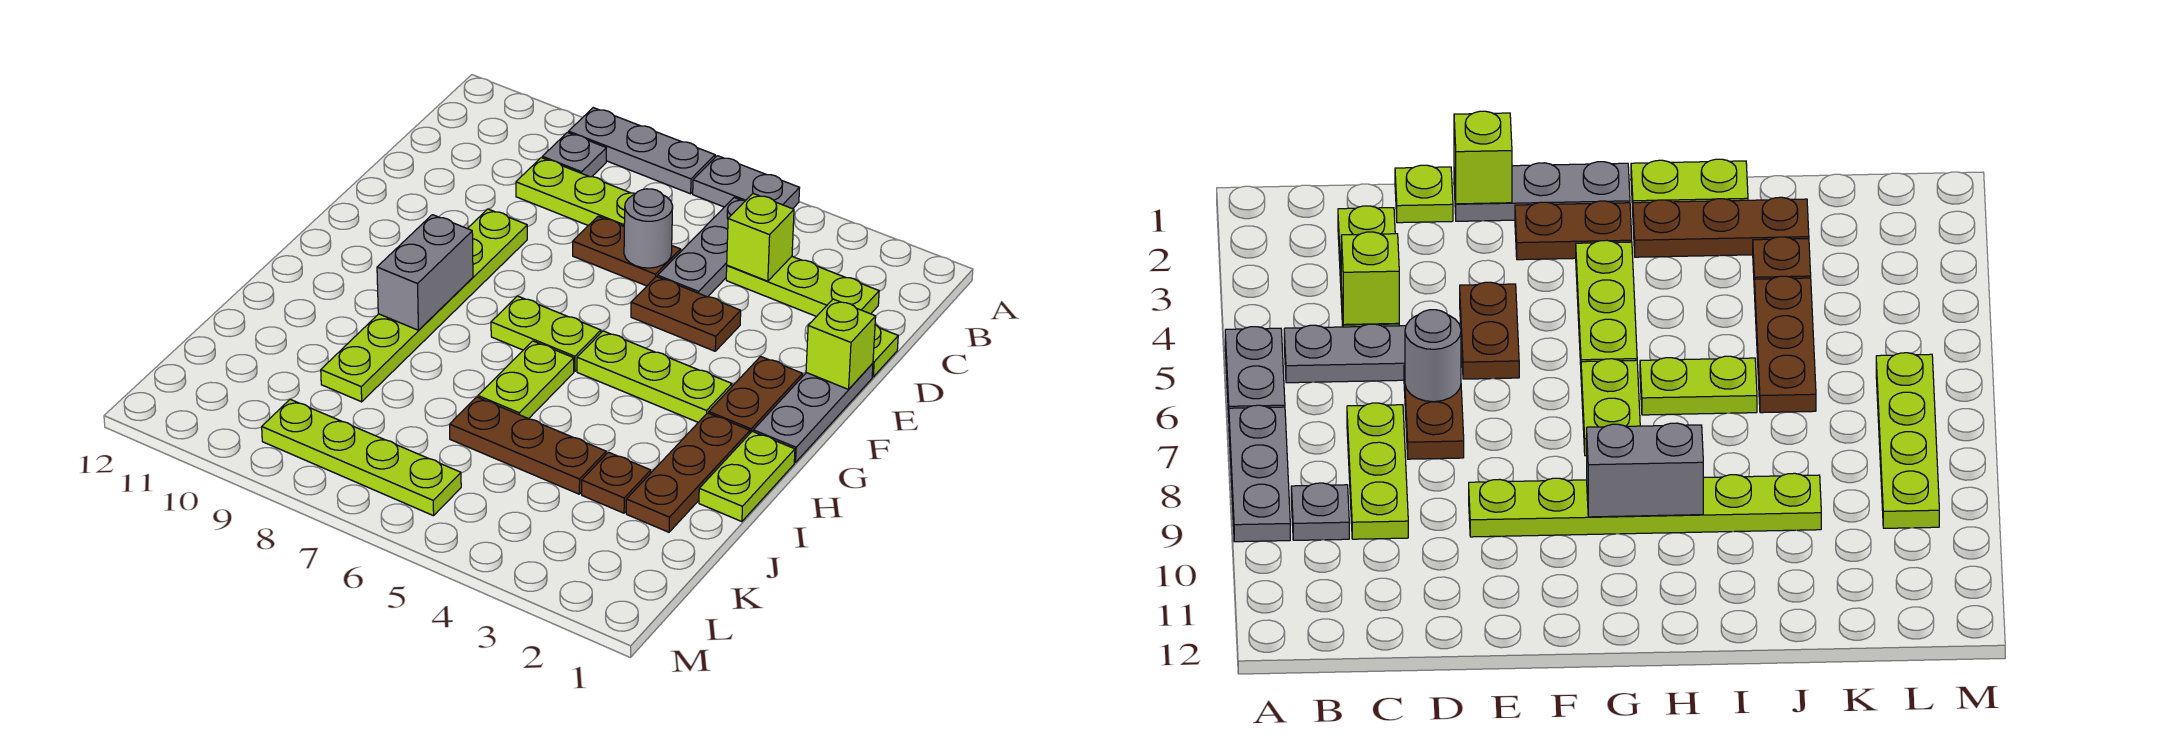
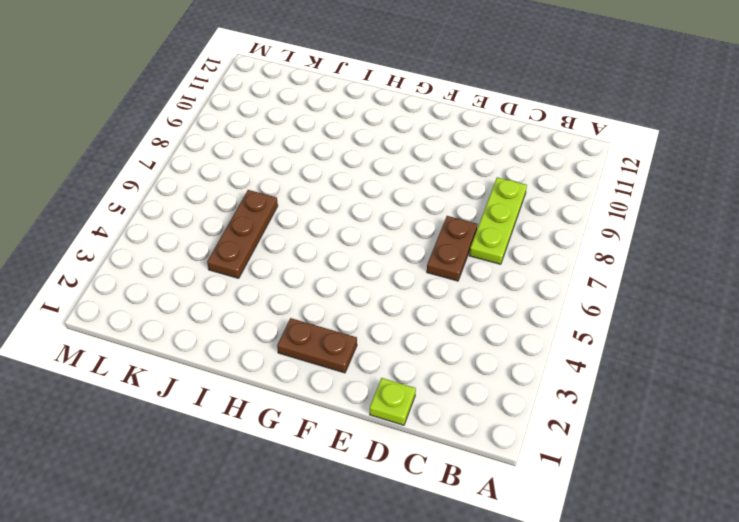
none -> grey 1x2 plate [693,156,800,209]
none -> grey 1x3 plate [569,108,715,194]
none -> grey 1x3 plate [658,198,745,297]

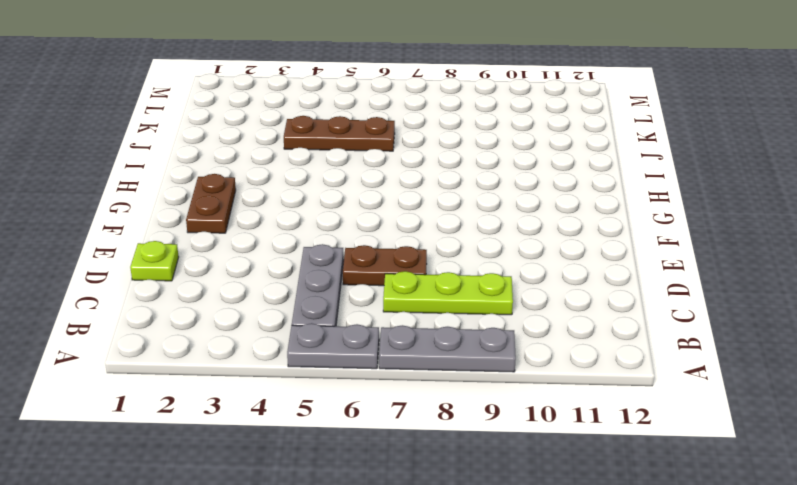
none -> grey 1x1 plate [542,133,606,177]
none -> lime 1x3 plate [726,257,879,317]
none -> grey 1x3 plate [753,363,873,463]

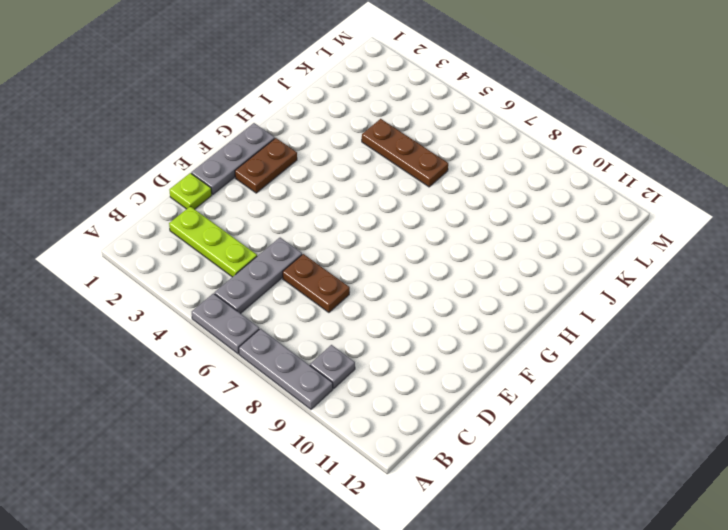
none -> lime 1x3 plate [516,158,636,226]
none -> brown 1x2 plate [631,277,741,351]
none -> lime 1x6 plate [321,209,527,402]

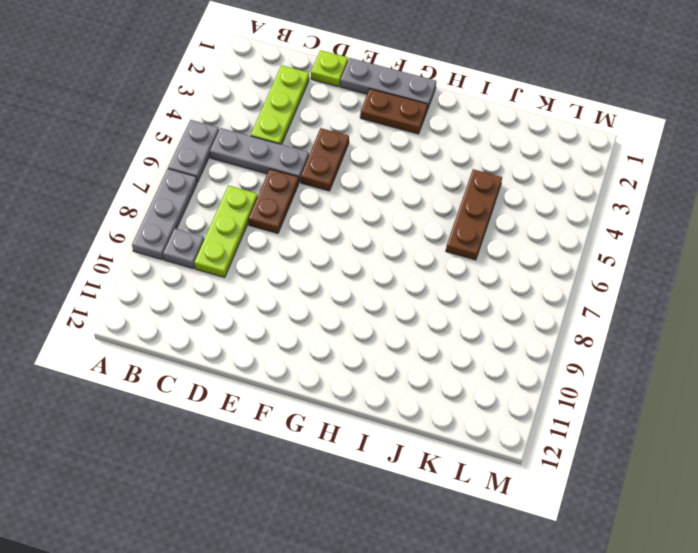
none -> lime 1x6 plate [321,209,527,402]
none -> lime 1x3 plate [577,331,732,422]
none -> lime 1x2 plate [491,296,601,371]

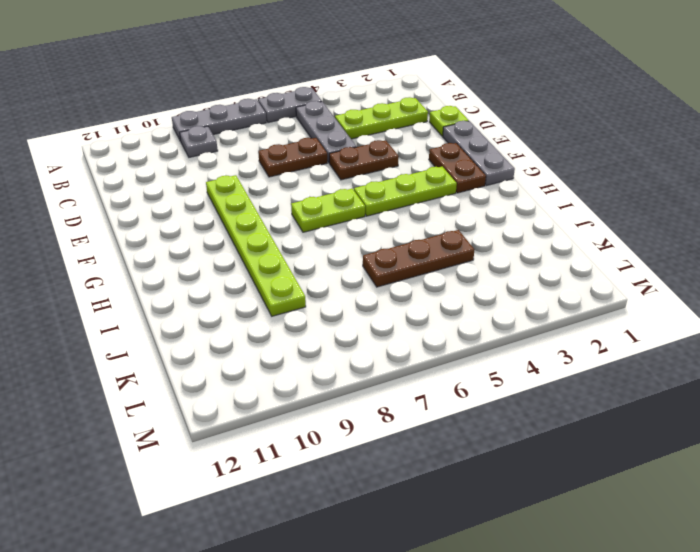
none -> lime 1x3 plate [516,158,636,226]
none -> lime 1x2 plate [699,431,795,522]
none -> brown 1x3 plate [626,413,750,532]

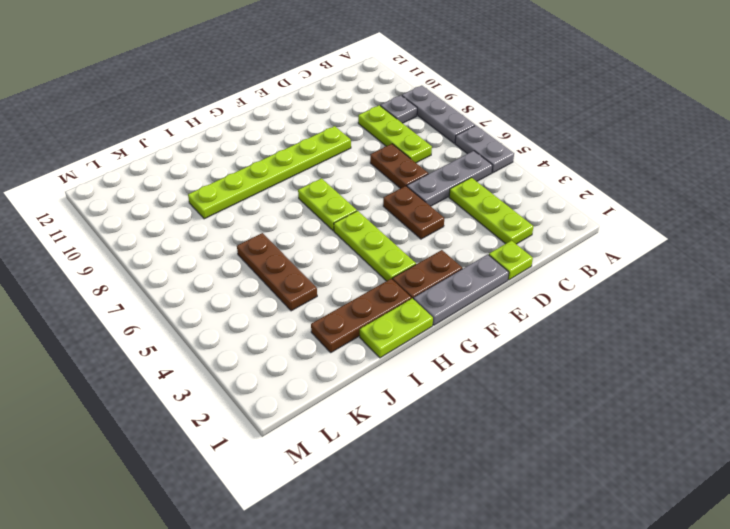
none -> lime 1x2 plate [478,341,574,419]
none -> brown 1x1 plate [582,452,651,513]
none -> lime 1x4 plate [262,399,461,516]

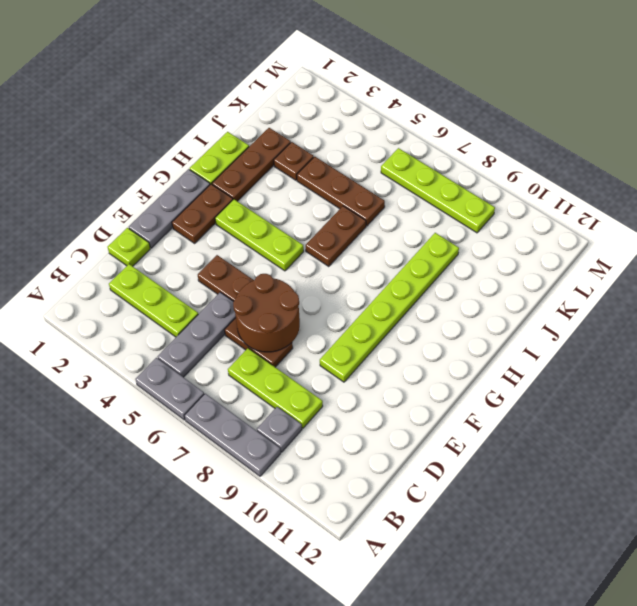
brown 2x2 round brick [233,274,300,352] -> grey 1x1 round brick [624,189,673,268]
brown 1x2 plate [306,206,366,266] -> lime 1x2 plate [478,341,574,419]
none -> lime 1x2 plate [491,296,601,371]
none -> lime 1x1 brick [727,194,794,281]
none -> lime 1x1 brick [806,299,876,389]

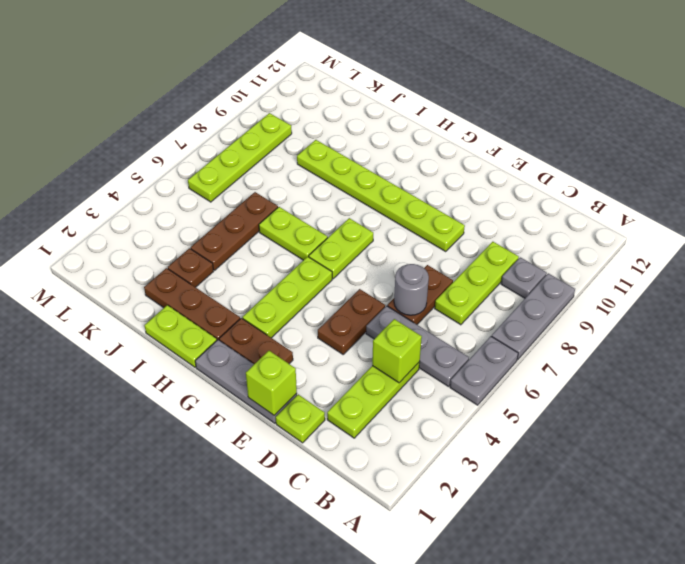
none -> grey 1x2 brick [377,215,473,330]

